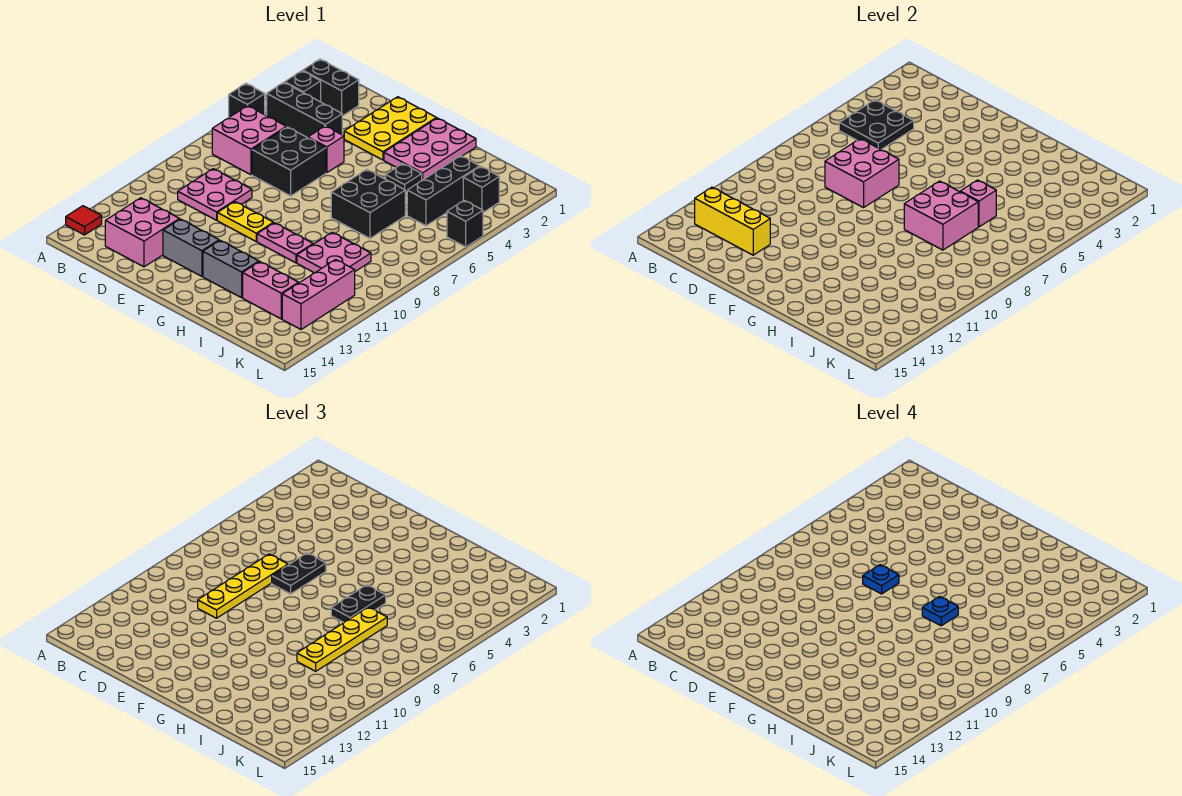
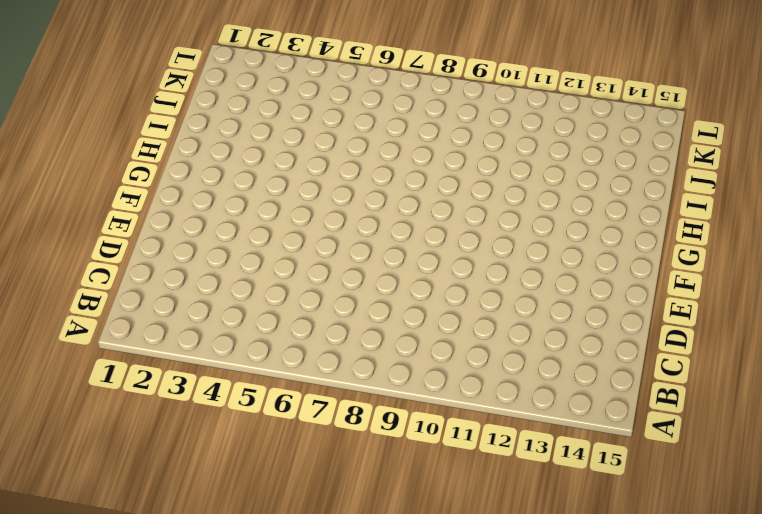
none -> black 1x1 brick [229,84,265,117]
none -> red 1x1 tile [66,206,102,235]
none -> black 1x2 brick [303,59,359,116]
none -> black 1x1 brick [285,71,321,102]

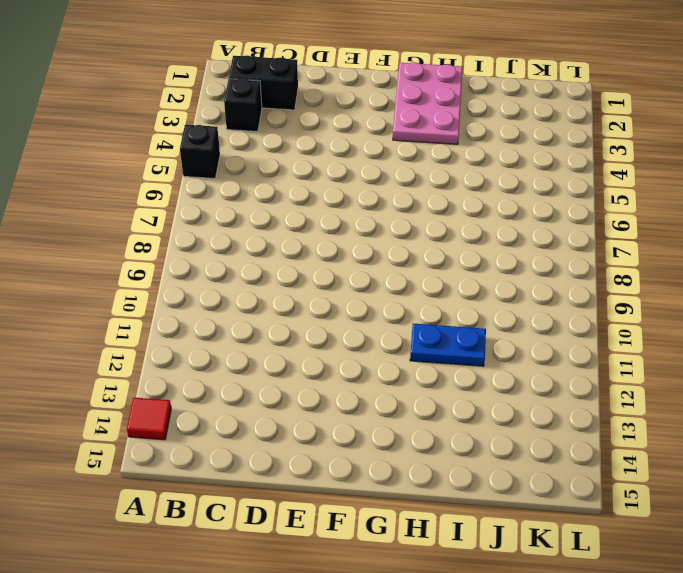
blue 1x2 plate [410,324,486,366] -> none
none -> black 1x3 brick [267,83,342,138]
none -> pink 2x2 brick [212,106,286,175]
none -> pink 2x2 plate [178,169,252,220]
none -> pink 2x2 brick [105,198,179,267]

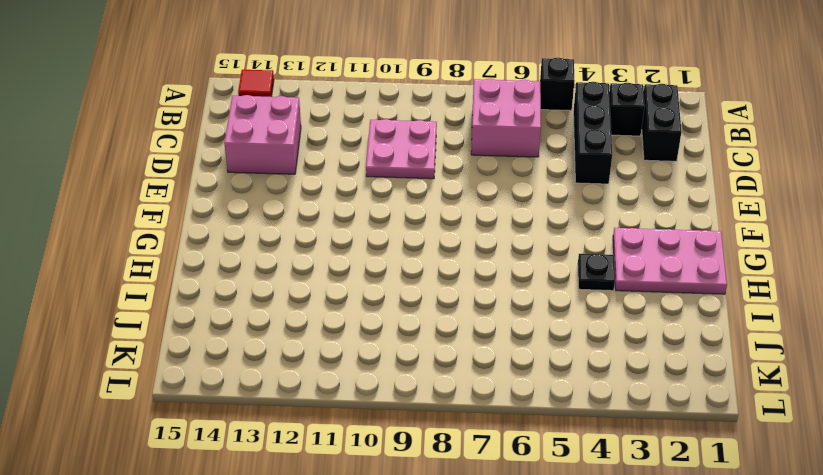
none -> black 2x2 brick [252,127,326,196]
none -> yellow 2x3 plate [344,97,436,160]
none -> pink 1x1 brick [308,126,344,173]
none -> yellow 1x2 plate [217,202,273,241]

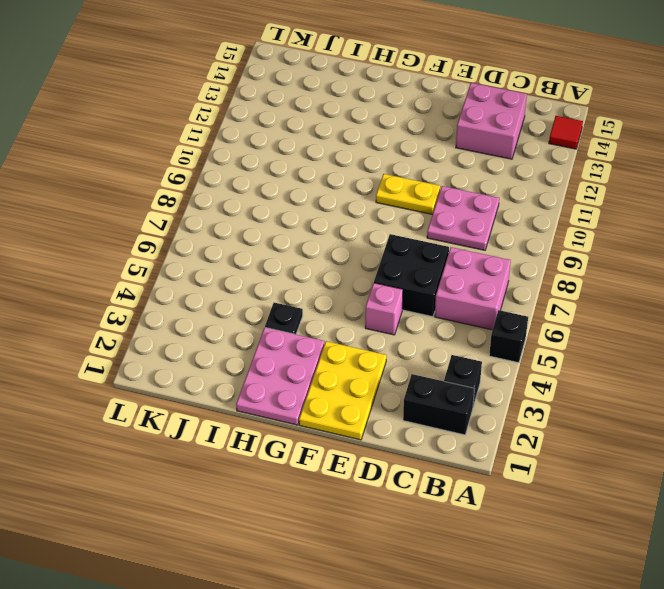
none -> black 1x3 brick [267,83,342,138]
none -> grey 1x2 brick [163,219,219,276]
none -> pink 1x2 plate [257,223,313,263]
none -> grey 1x2 brick [203,240,259,298]

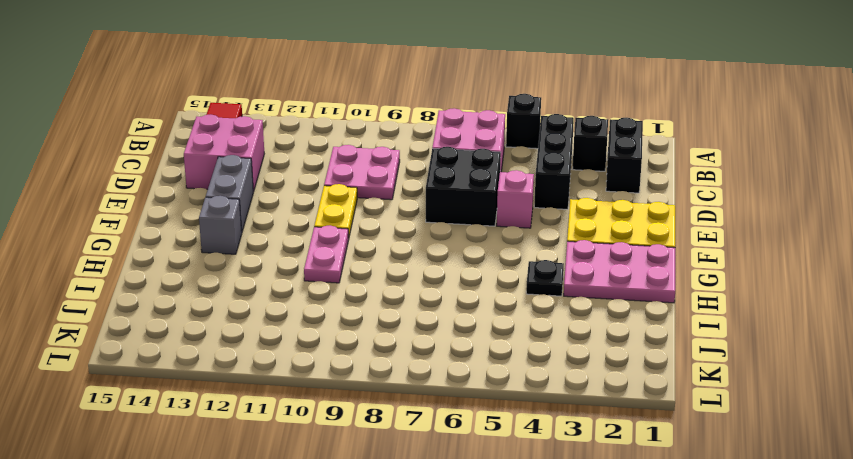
grey 1x1 brick [199,196,242,254] -> grey 1x2 brick [203,240,259,298]
none -> black 2x2 brick [331,169,405,238]
none -> pink 2x2 plate [297,232,371,273]
none -> pink 1x2 brick [243,262,299,319]
none -> black 1x3 brick [407,156,480,226]

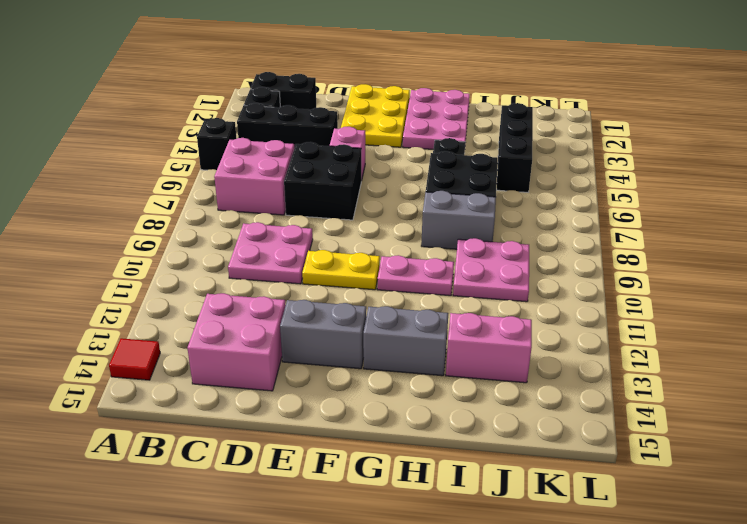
grey 1x2 brick [421,191,496,249] -> none
none -> black 1x1 brick [463,166,499,212]
none -> pink 1x3 brick [282,260,355,329]
none -> black 1x1 brick [447,200,483,247]
none -> black 2x2 plate [839,100,914,150]

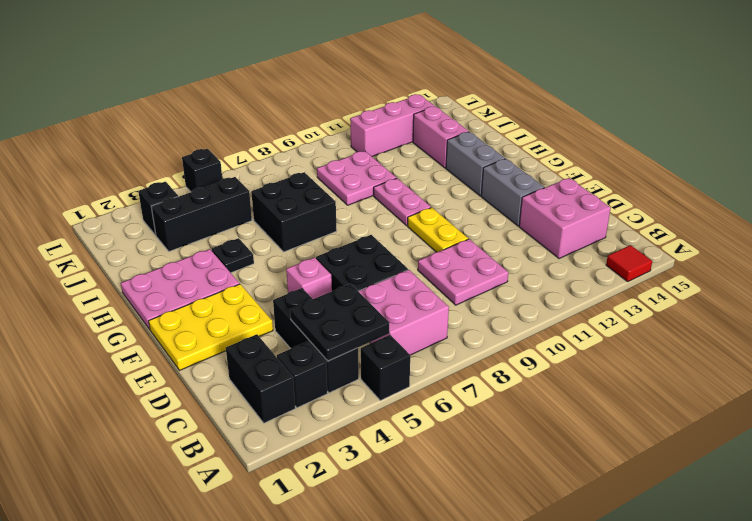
none -> yellow 1x3 brick [695,187,770,255]
none -> pink 2x2 brick [825,139,899,208]
none -> pink 2x2 brick [904,181,978,250]
none -> pink 1x1 brick [960,180,996,227]

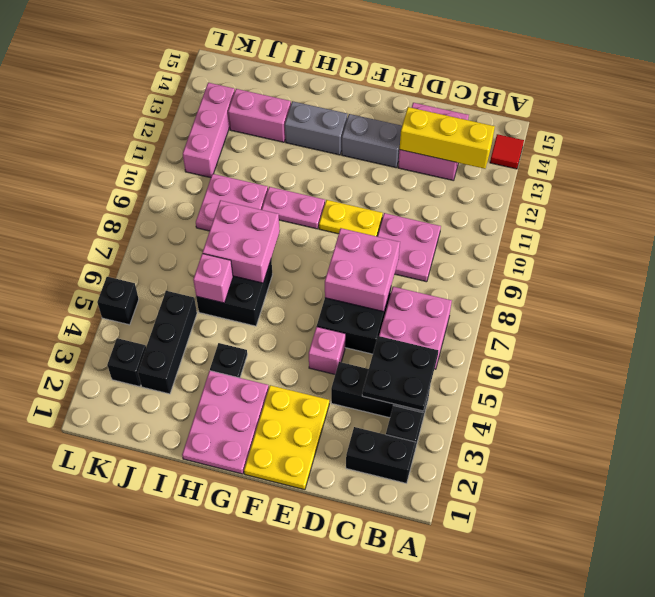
none -> black 1x1 brick [229,84,265,117]
none -> yellow 1x4 plate [198,554,288,618]
none -> black 1x2 plate [272,553,326,594]
none -> black 1x2 plate [331,585,386,622]

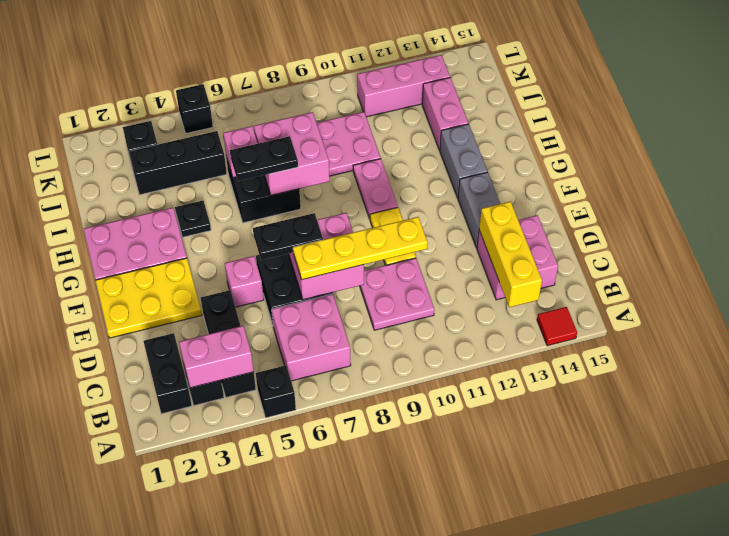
pink 1x2 brick [179,326,254,388] -> black 2x2 plate [839,100,914,150]
none -> yellow 1x4 plate [297,607,387,671]
none -> blue 1x1 plate [863,565,899,594]
none -> blue 1x1 plate [922,597,958,626]

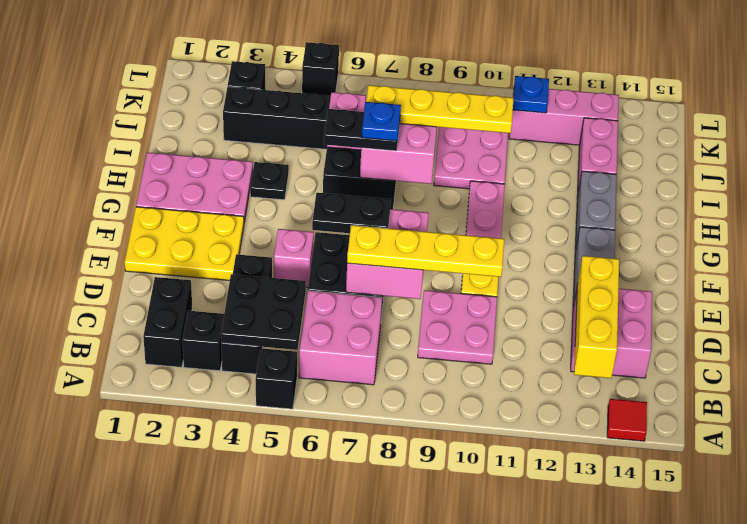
blue 1x1 plate [513,76,549,113] -> blue 1x1 plate moved to [863,565,899,594]

